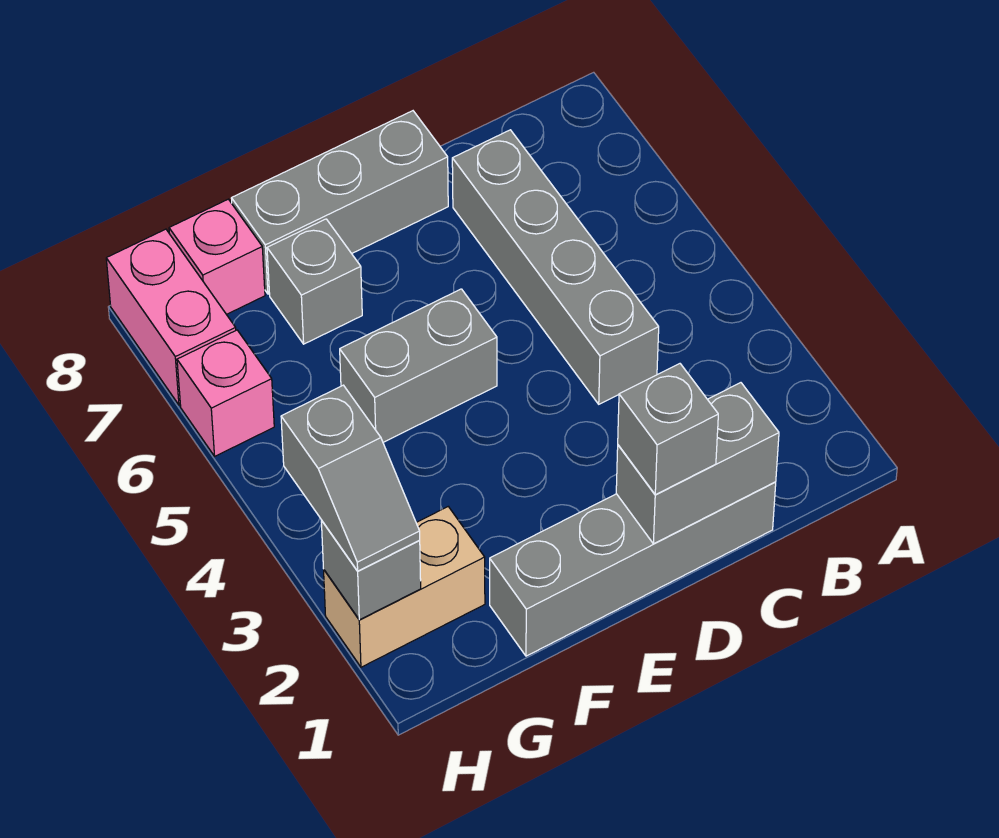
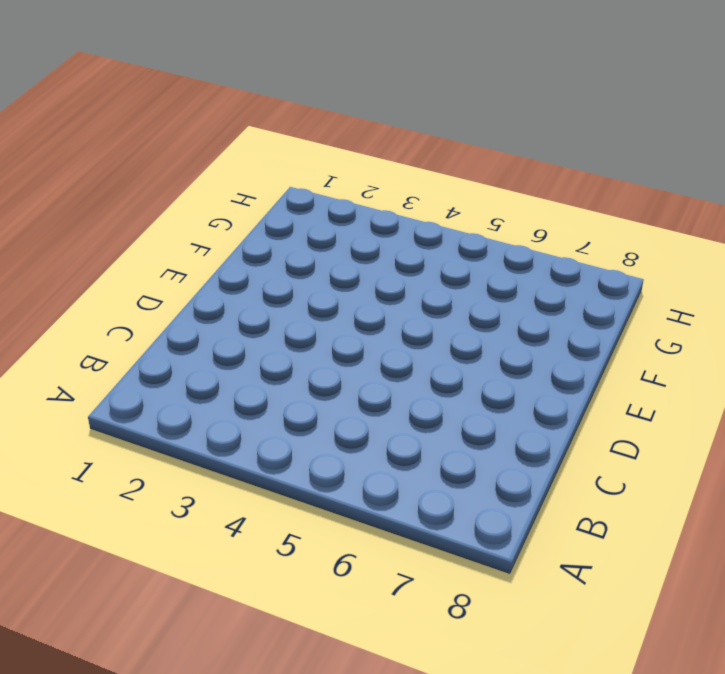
none -> grey 1x4 brick [490,482,776,656]
none -> grey 1x4 brick [452,130,659,404]
none -> grey 1x3 brick [231,111,448,294]

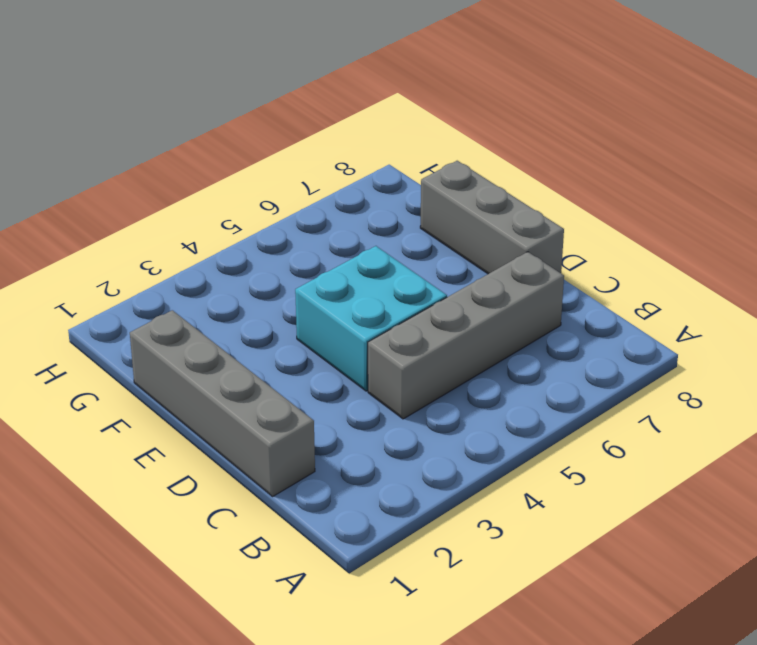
cyan 2x2 brick [295,246,447,391] -> grey 1x2 brick [340,289,497,442]
none -> grey 1x1 brick [267,219,362,344]
none -> tan 1x2 brick [324,507,485,667]
none -> pink 1x1 brick [169,199,265,314]

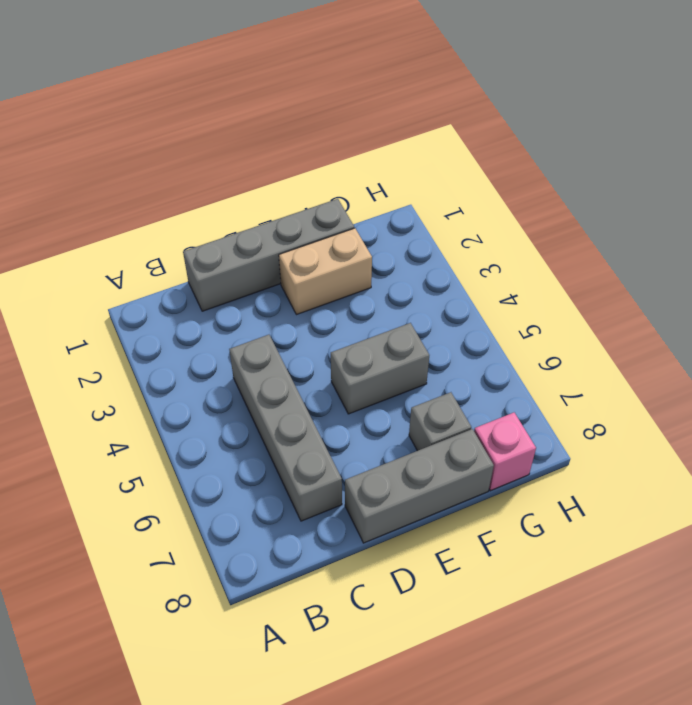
tan 1x2 brick [279,228,372,315] -> tan 1x2 brick moved to [324,507,485,667]
none -> pink 1x1 brick [177,330,274,456]
none -> pink 1x2 brick [106,229,236,405]
none -> grey 1x2 brick [616,383,779,544]

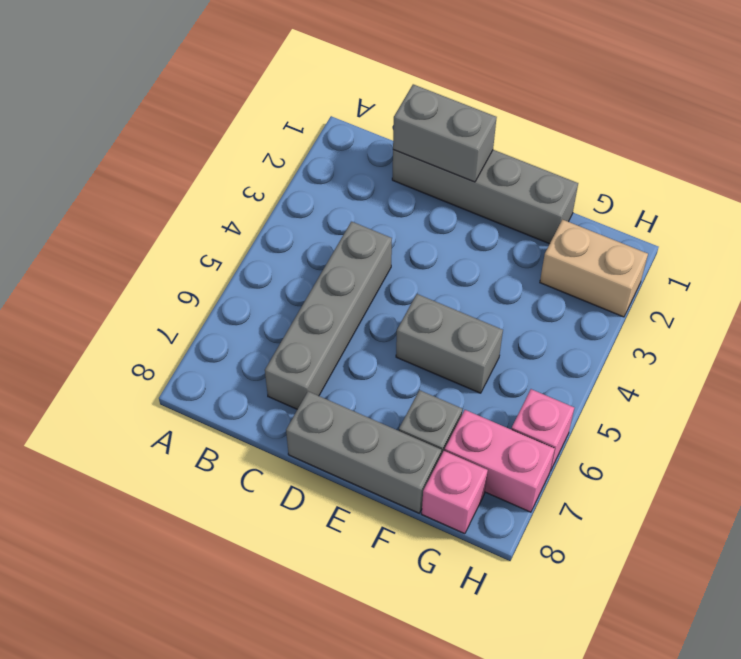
pink 1x2 brick [445,410,555,512] -> pink 1x2 brick turned to [106,229,236,405]
none -> grey 1x1 brick [321,520,421,620]
none -> grey 1x1 brick [618,364,718,495]
none -> grey 1x2 slope [281,385,420,571]

